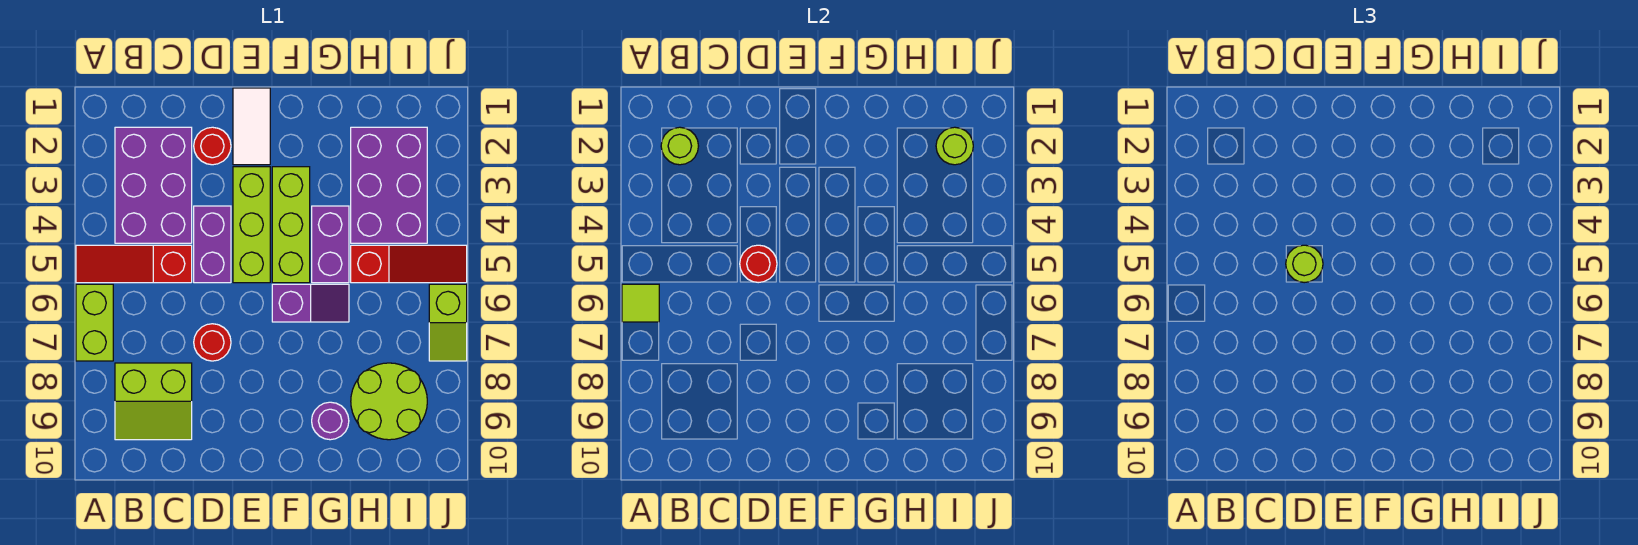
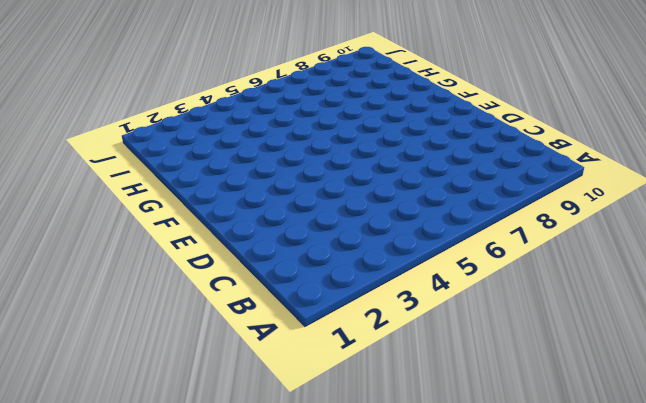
none -> red 1x3 slope [76,245,192,283]
none -> lime 1x2 brick [76,284,113,361]
none -> purple 2x3 brick [115,127,192,243]

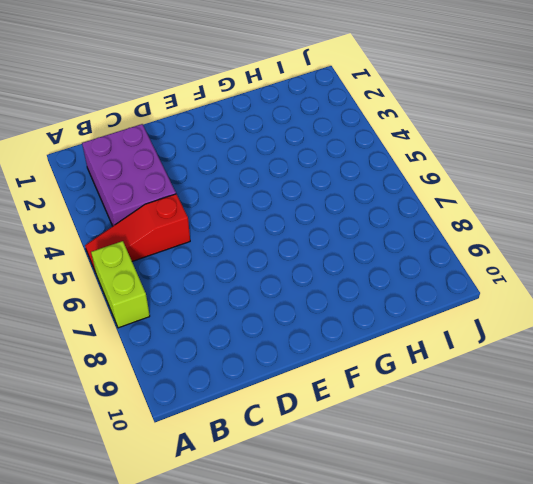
none -> lime 2x2 slope [115,363,192,440]
none -> red 1x1 round brick [194,127,231,165]
none -> purple 1x2 brick [194,206,231,283]

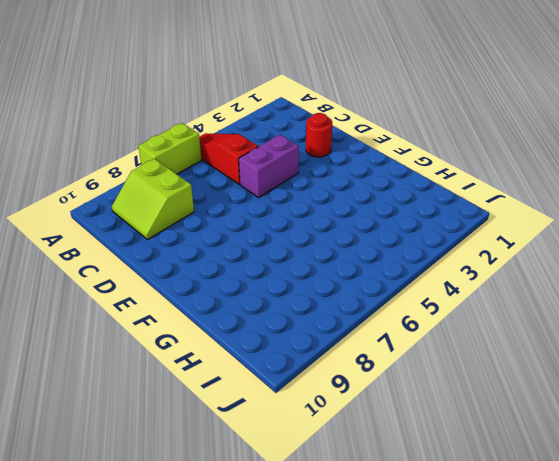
none -> purple 2x3 brick [115,127,192,243]
none -> red 1x1 round brick [194,324,231,361]
none -> white 1x2 tile [233,88,270,165]

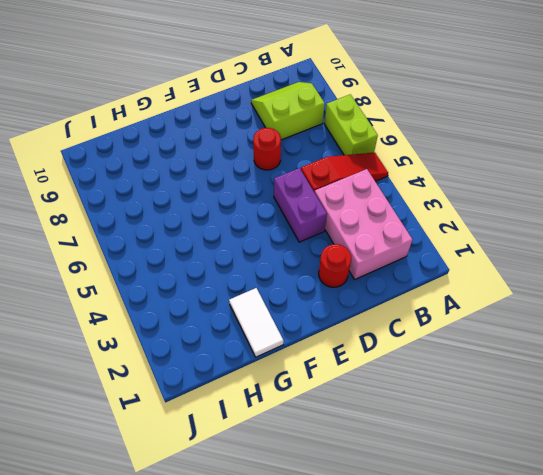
pink 2x3 brick [315,169,412,279] -> purple 2x3 brick [115,127,192,243]
white 1x2 tile [229,288,284,357] -> white 1x2 tile moved to [233,88,270,165]
none -> lime 1x3 brick [233,167,270,283]
none -> lime 1x3 brick [272,167,310,283]
none -> purple 1x2 slope [272,284,349,322]

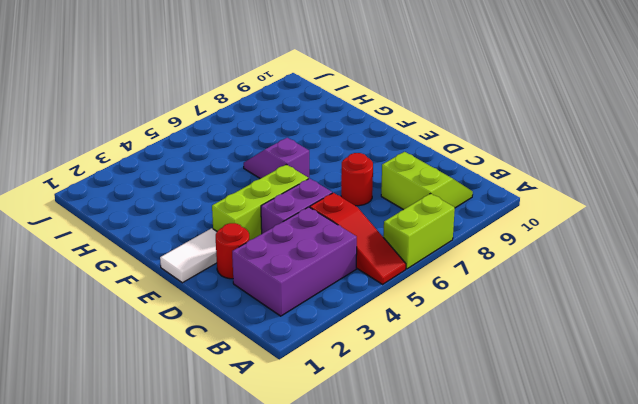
none -> lime 1x3 brick [272,167,310,283]
none -> purple 1x2 brick [312,206,349,283]
none -> purple 1x1 round brick [312,402,349,440]

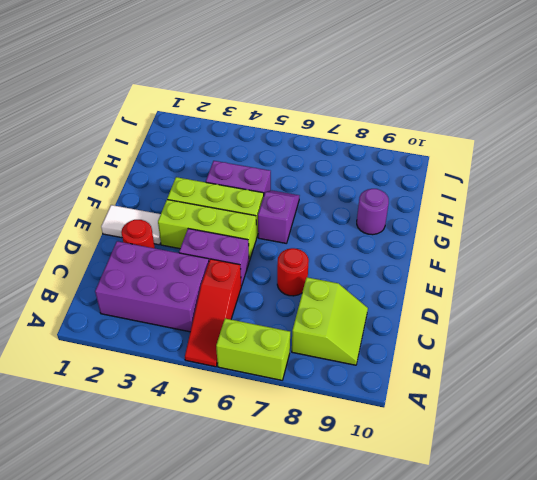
none -> purple 2x3 brick [351,127,427,243]
none -> red 1x3 slope [351,245,467,283]
none -> lime 2x2 round brick [351,363,427,440]

